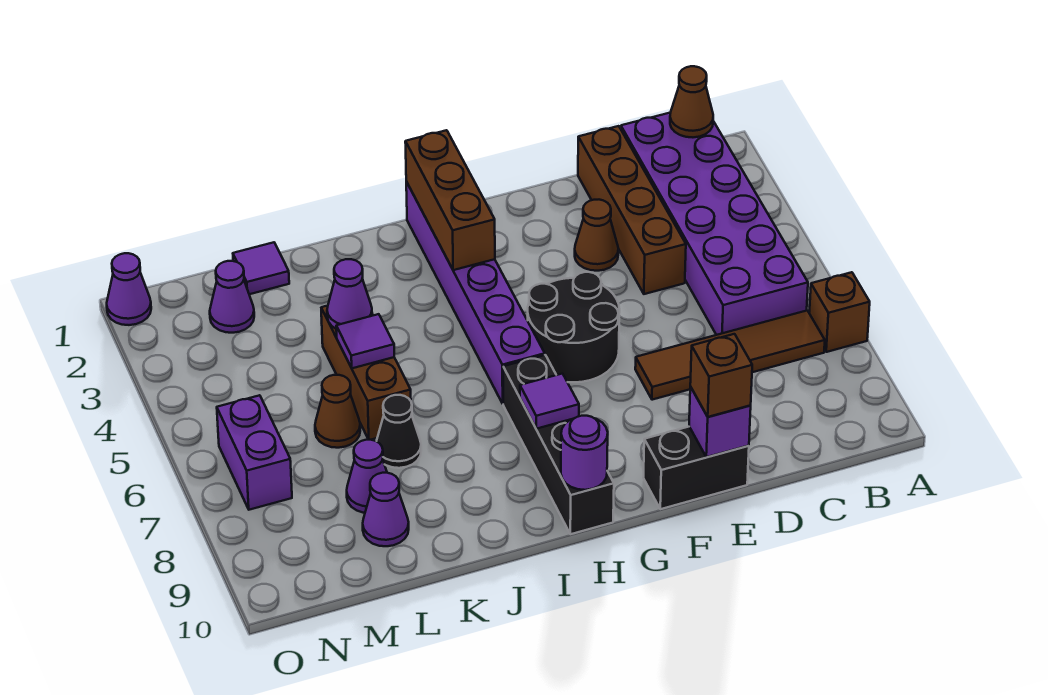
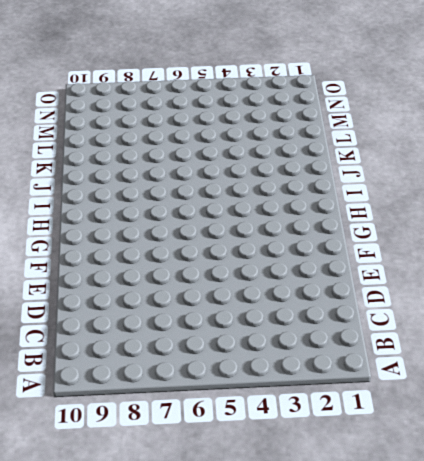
none -> brown 1x1 brick [809,272,870,352]
none -> purple 2x6 brick [621,113,808,335]
none -> brown 1x4 tile [635,310,825,400]

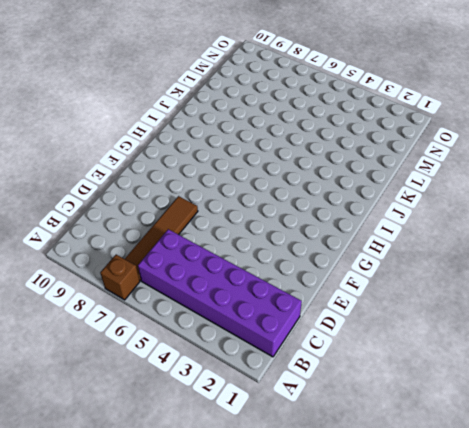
none -> brown 1x4 brick [578,126,686,294]
none -> brown 1x1 cone [575,200,618,271]
none -> black 1x2 brick [643,427,749,509]

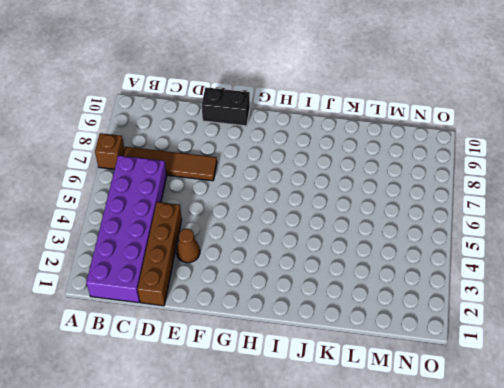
none -> black 2x2 round brick [528,272,620,382]
none -> purple 1x6 brick [406,181,545,404]
none -> black 1x4 brick [503,355,614,534]

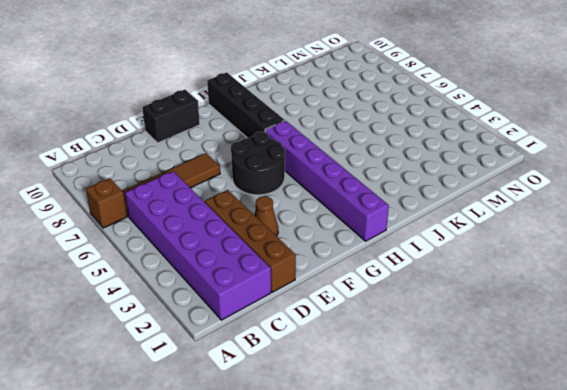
none -> brown 1x3 brick [321,306,411,440]
none -> black 1x1 cone [377,395,421,468]
none -> purple 1x1 tile [233,242,289,294]

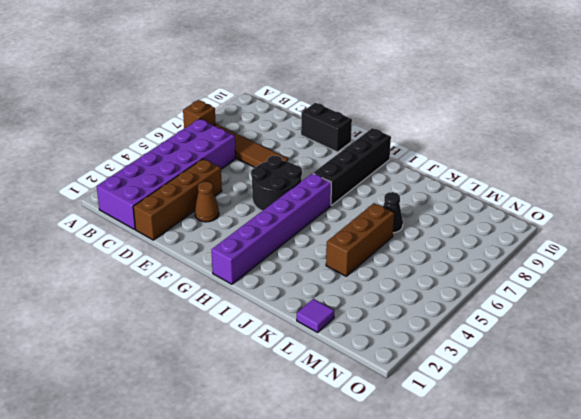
none -> brown 1x1 cone [315,375,360,448]
none -> purple 1x1 cone [347,439,387,513]
none -> purple 1x1 cone [363,473,409,546]

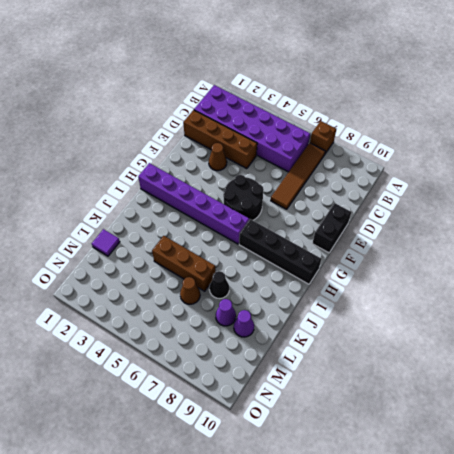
none -> purple 1x1 cone [210,261,254,333]
none -> purple 1x2 brick [217,395,292,510]
none -> purple 1x1 cone [107,253,151,325]

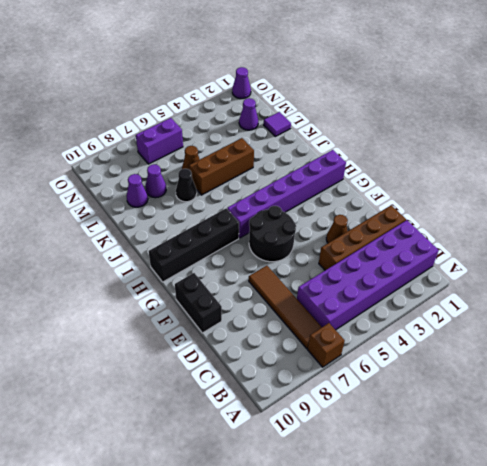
none -> brown 1x1 cone [670,66,713,137]
none -> purple 1x1 brick [689,387,751,457]
none -> brown 1x3 brick [405,130,495,270]

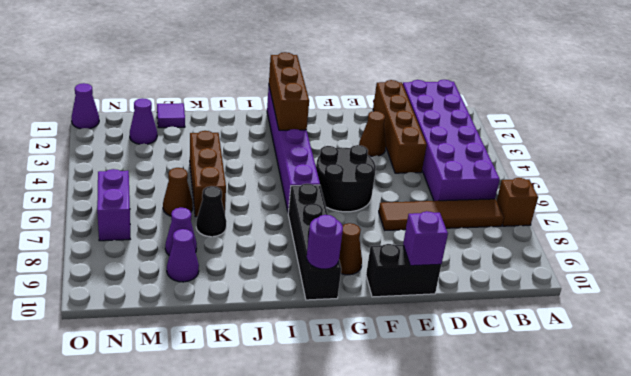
brown 1x1 cone [339,223,362,275] -> brown 1x1 cone moved to [670,66,713,137]
none -> purple 1x1 tile [520,374,579,429]
none -> purple 1x1 cone [327,259,372,329]
none -> purple 1x1 tile [336,314,394,368]

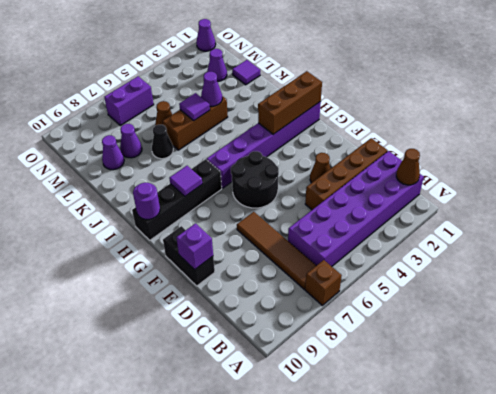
none -> brown 1x1 brick [690,334,752,417]

